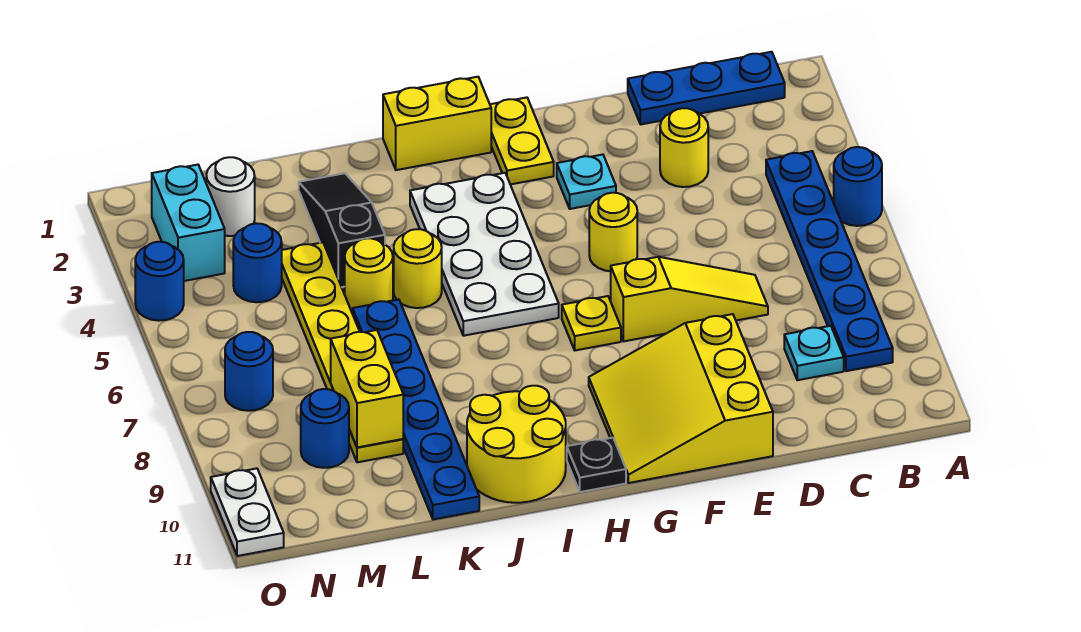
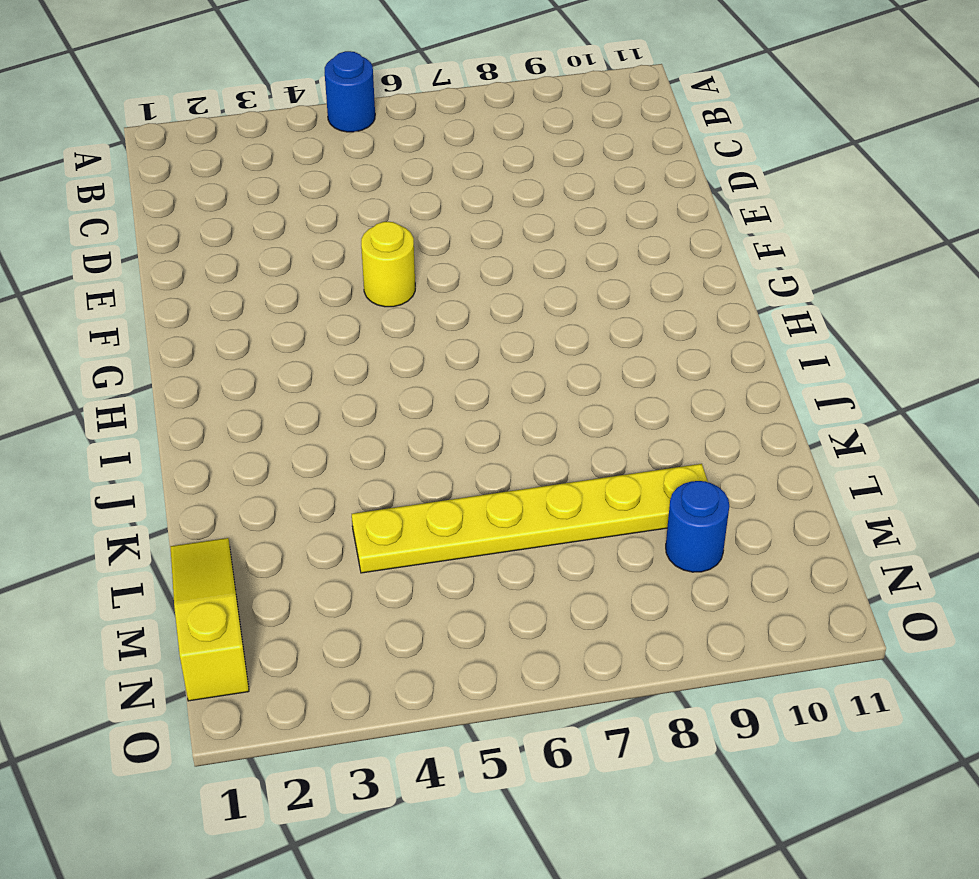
yellow 1x3 slope [171,538,249,701] -> yellow 1x3 slope moved to [611,257,768,341]
none -> blue 1x3 plate [628,52,785,124]
none -> blue 1x6 plate [766,151,893,371]
none -> cyan 1x1 plate [784,326,844,380]

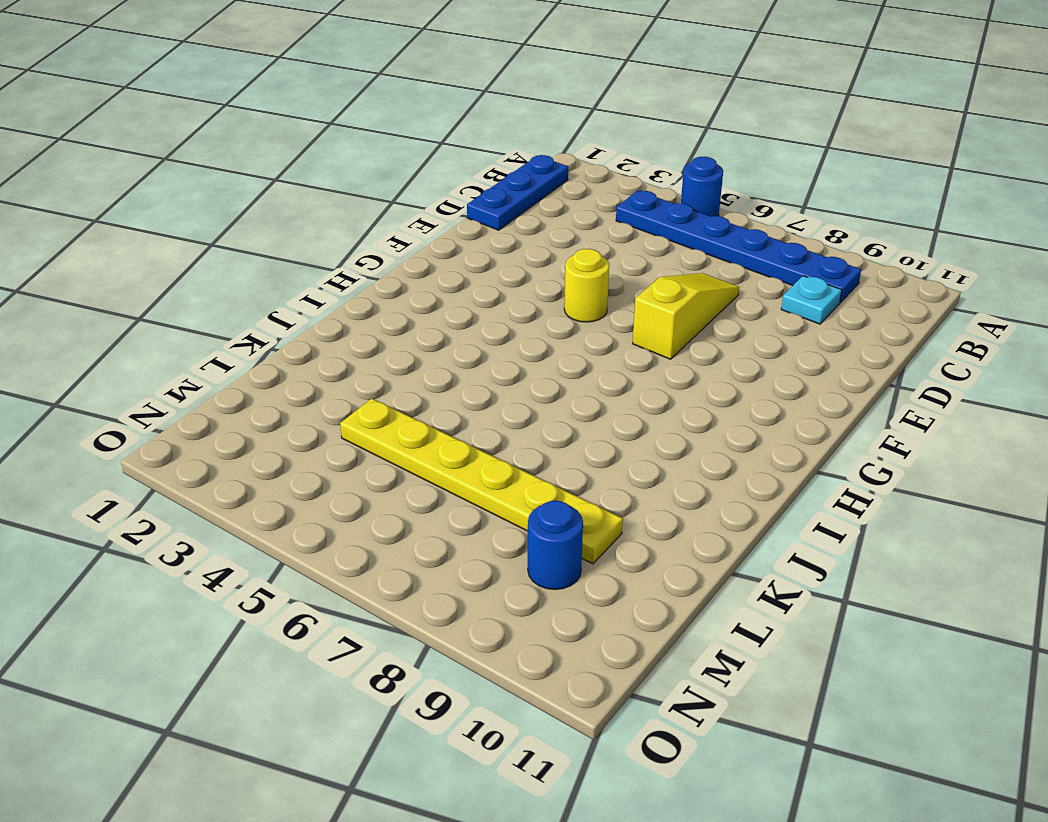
none -> yellow 1x1 round brick [660,108,708,187]
none -> yellow 3x3 slope [589,314,773,483]
none -> cyan 1x1 plate [557,155,616,209]

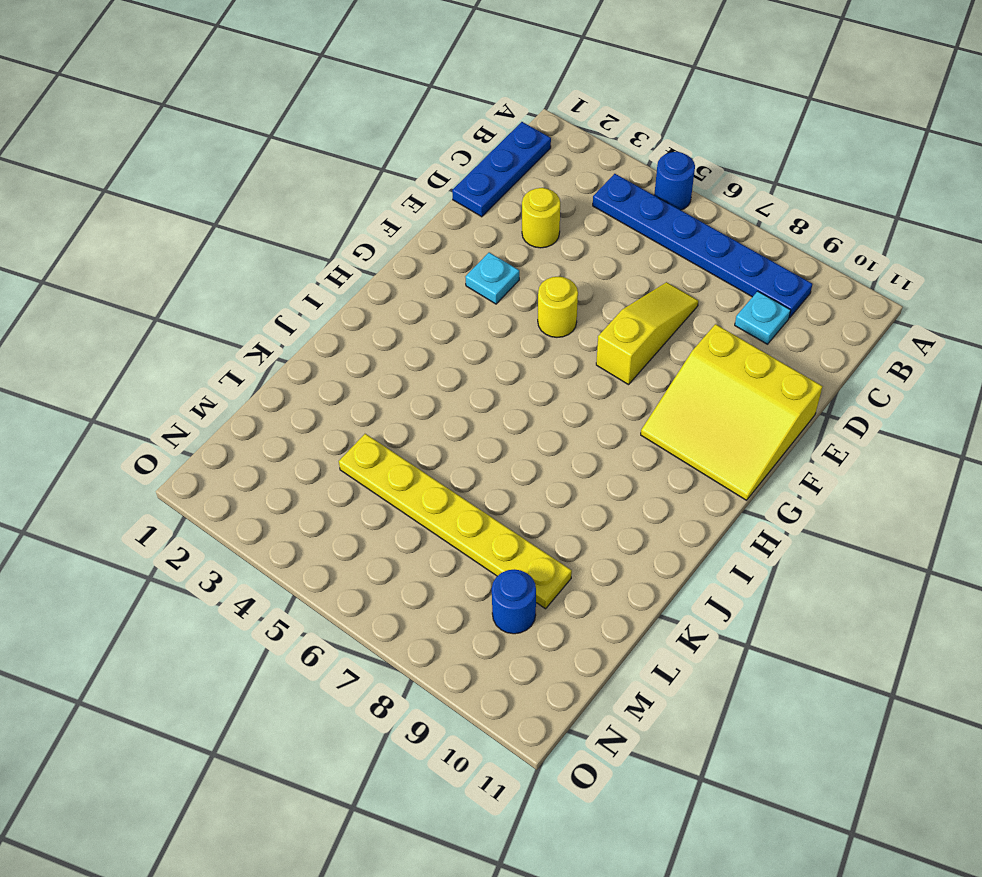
none -> yellow 1x2 plate [490,97,554,184]
none -> yellow 1x1 plate [562,296,621,350]
none -> yellow 1x2 brick [383,77,491,170]

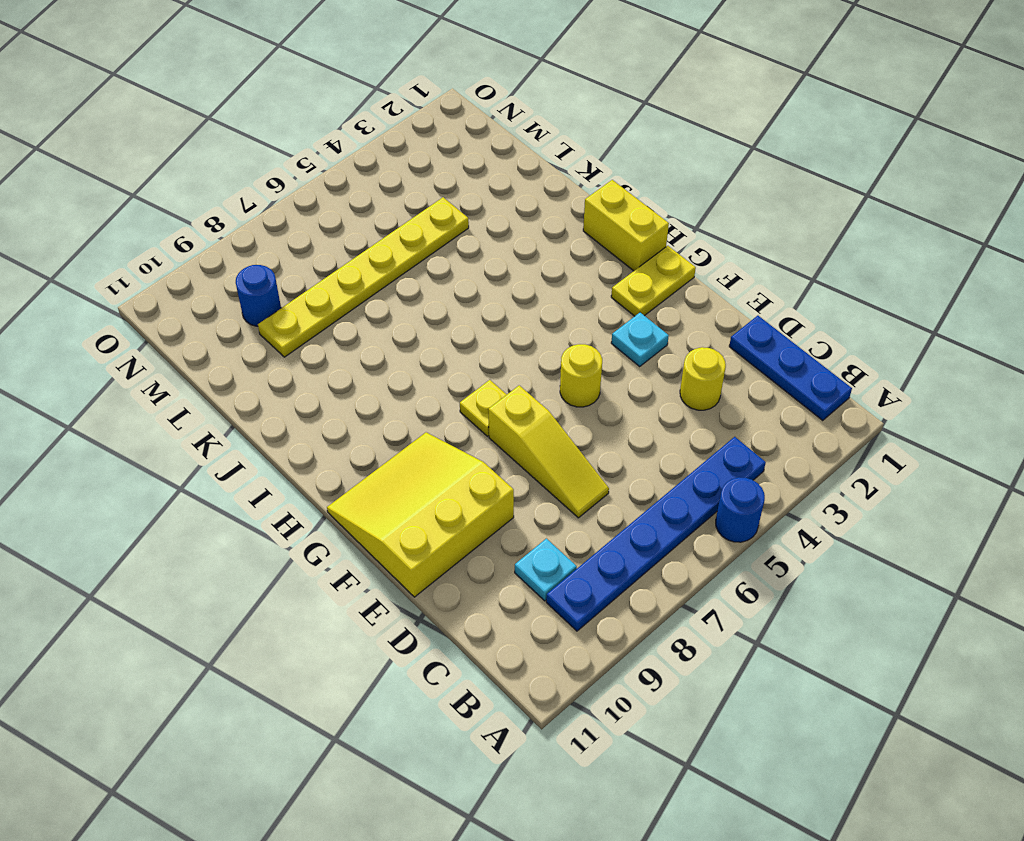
none -> white 2x4 plate [410,173,559,336]
none -> black 1x1 plate [567,438,626,492]
none -> yellow 2x2 round brick [467,386,566,503]

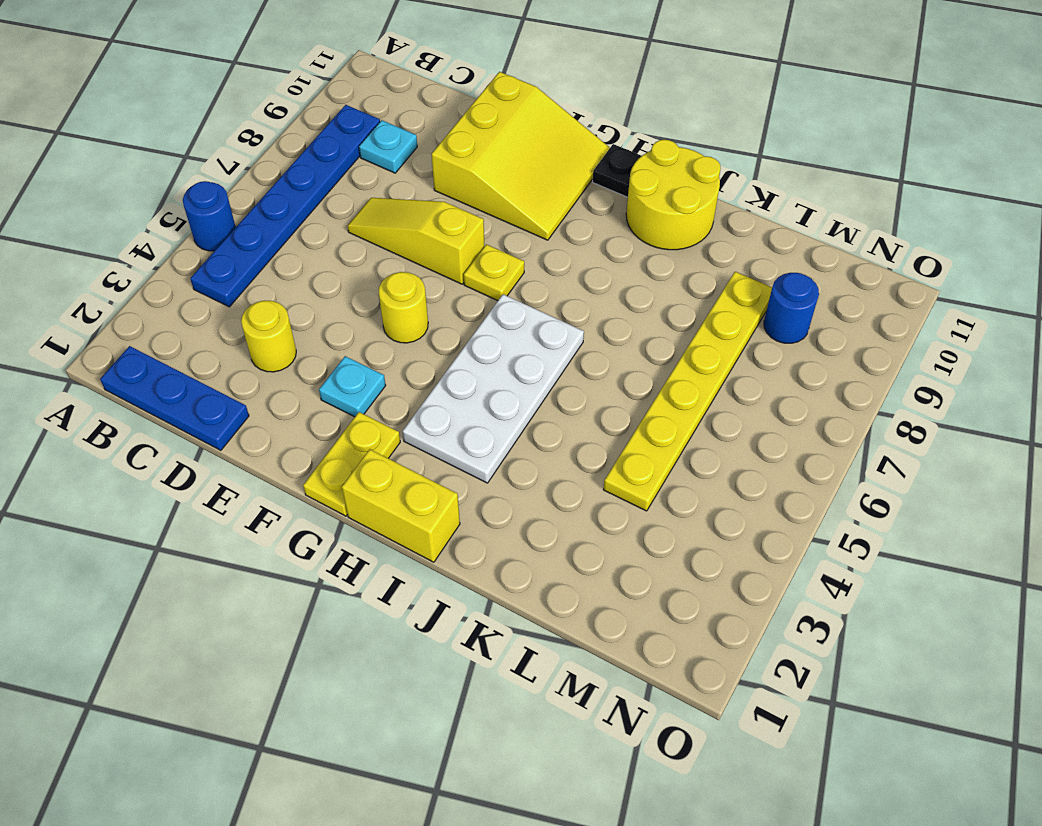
none -> yellow 1x1 round brick [394,229,442,308]
none -> black 1x3 slope [299,173,385,287]
none -> yellow 1x1 round brick [345,238,393,313]

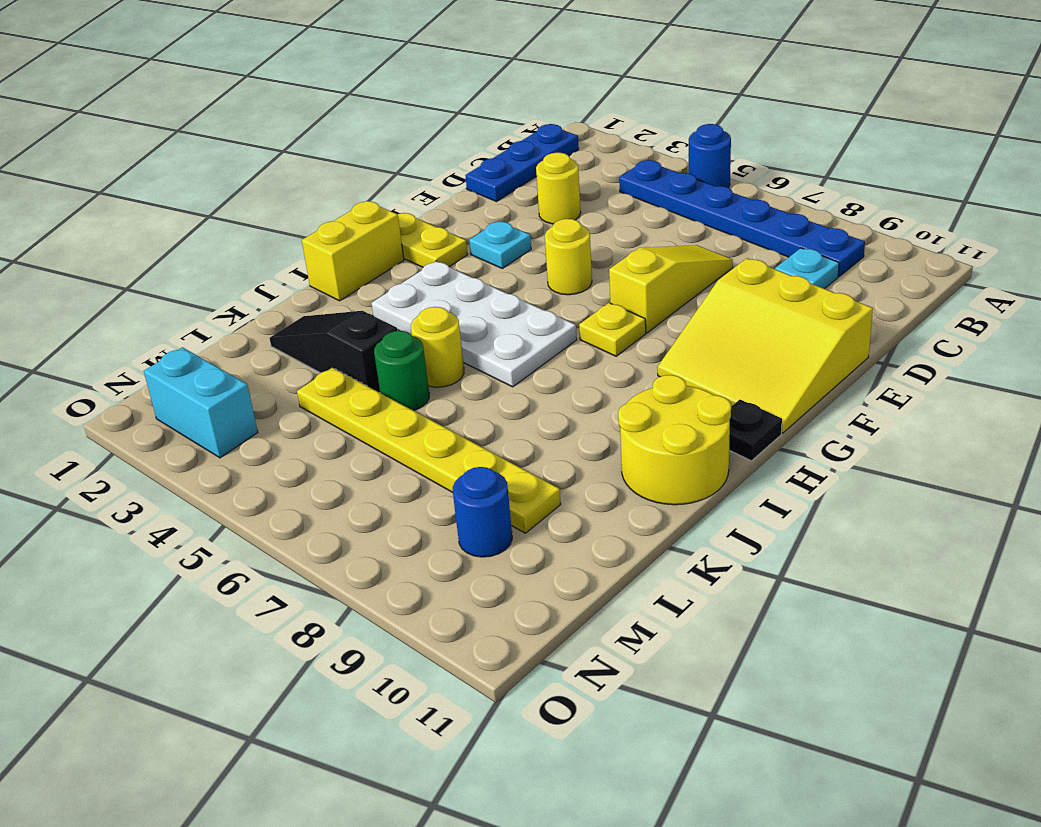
green 1x1 round brick [374,331,429,411] -> yellow 1x1 round brick [345,238,393,313]
none -> blue 1x6 plate [353,299,479,519]
none -> white 1x1 round brick [206,157,255,236]
none -> blue 1x1 round brick [233,223,282,302]

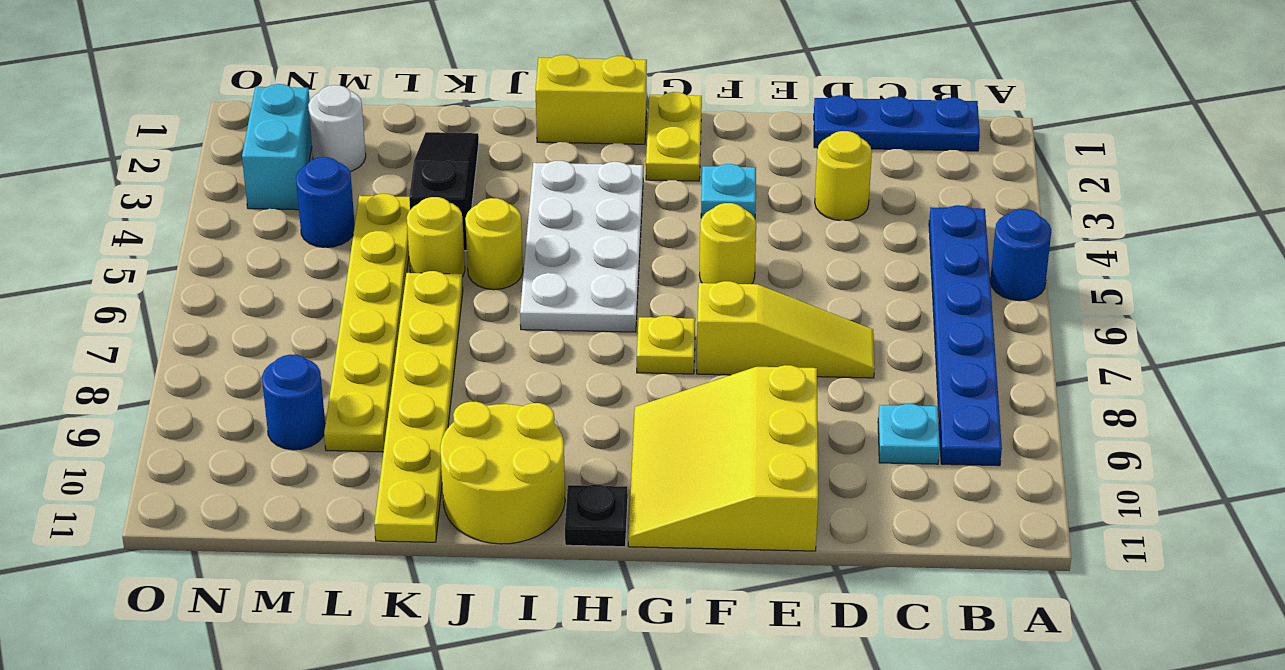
yellow 1x6 plate [374,271,463,542] -> blue 1x6 plate [353,299,479,519]
none -> blue 1x1 round brick [225,332,273,411]
none -> blue 1x1 round brick [135,242,184,321]
none -> white 1x2 plate [211,468,284,556]

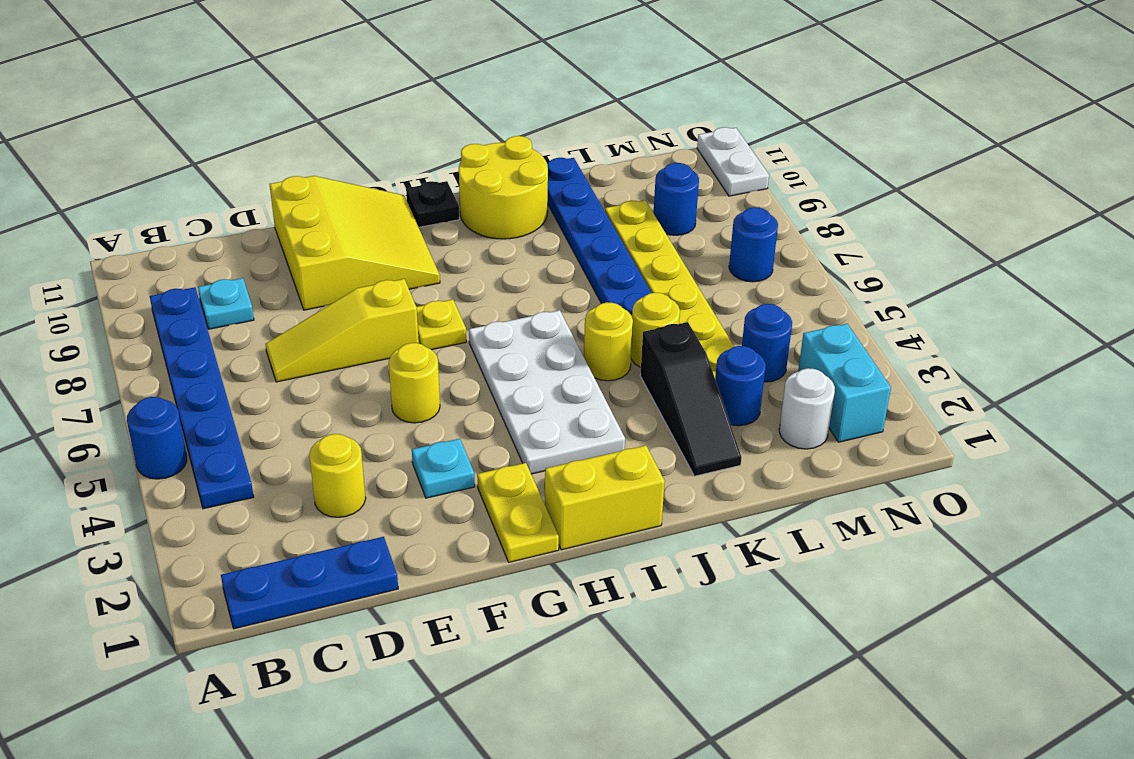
blue 1x1 round brick [715,346,766,426] -> blue 1x1 round brick moved to [135,242,184,321]
none -> yellow 1x2 brick [331,330,403,447]

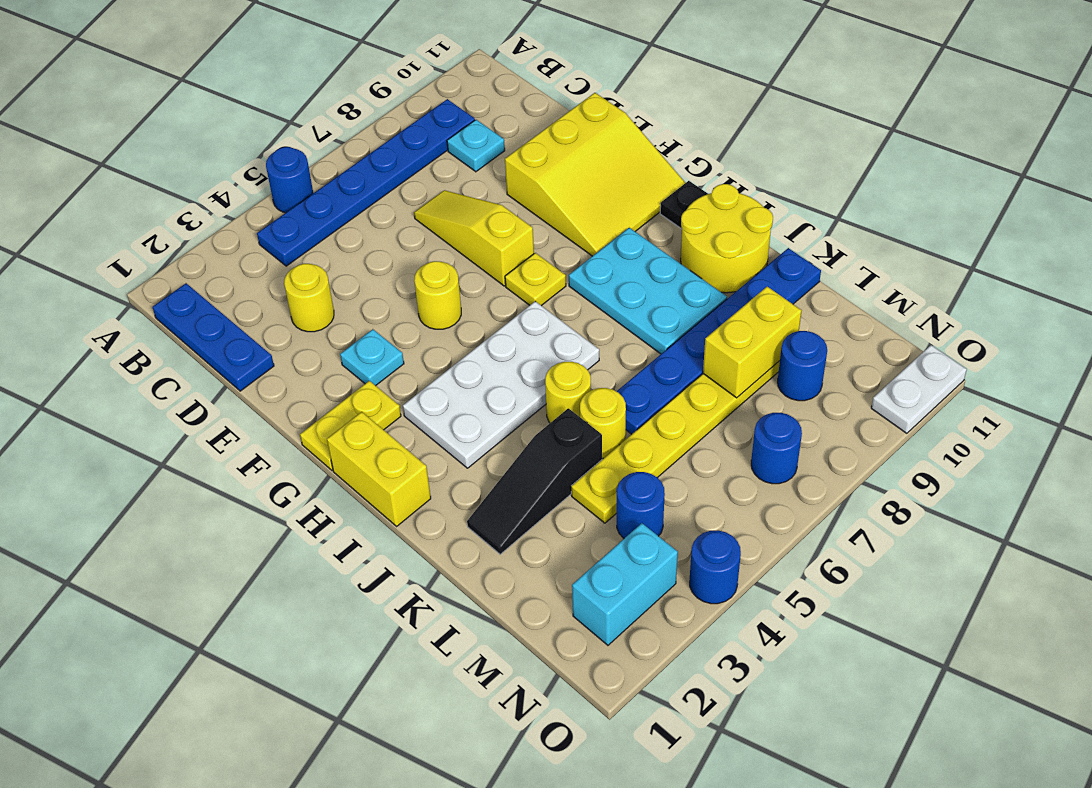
cyan 2x3 plate [569,228,727,354] -> none
none -> white 1x1 round brick [206,157,255,236]

